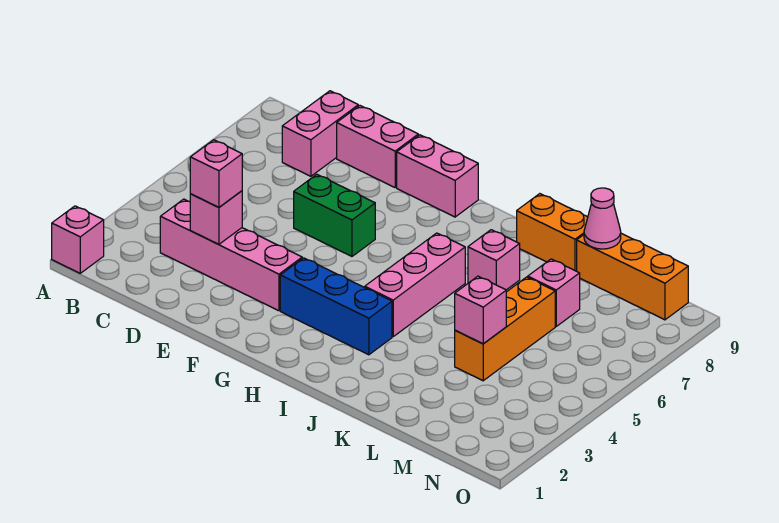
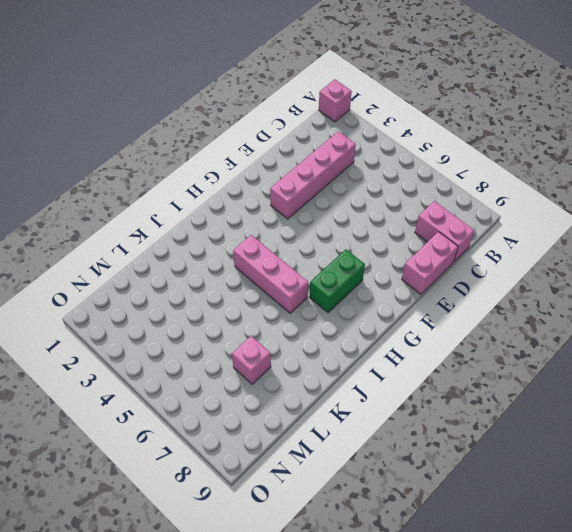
green 1x2 brick [310,249,365,313] -> green 1x2 brick moved to [294,174,375,256]
none -> pink 1x2 brick [397,135,478,217]
none -> blue 1x3 brick [280,258,392,355]
none -> pink 1x1 brick [468,230,520,290]

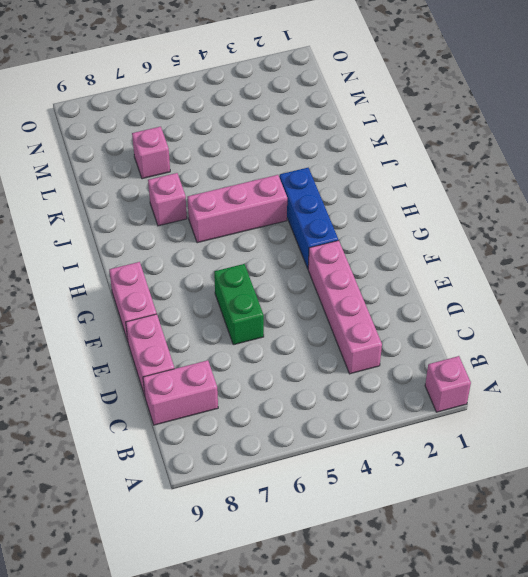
none -> orange 1x2 brick [517,194,588,271]
none -> orange 1x3 brick [455,277,555,381]
none -> orange 1x3 brick [577,233,688,320]

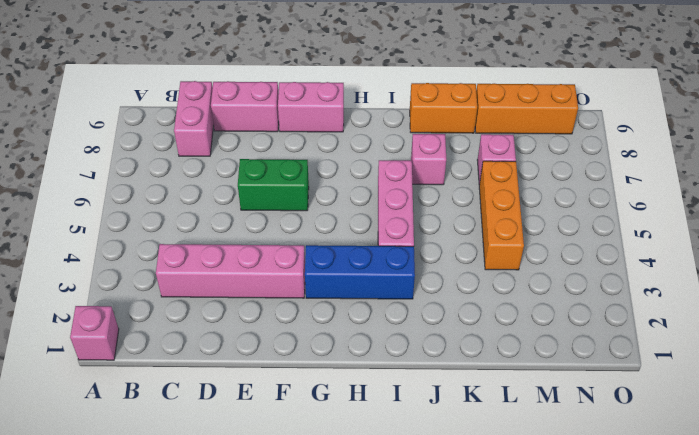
none -> pink 1x1 brick [190,191,242,244]
none -> pink 1x1 brick [455,276,506,344]
none -> pink 1x1 cone [584,188,621,249]

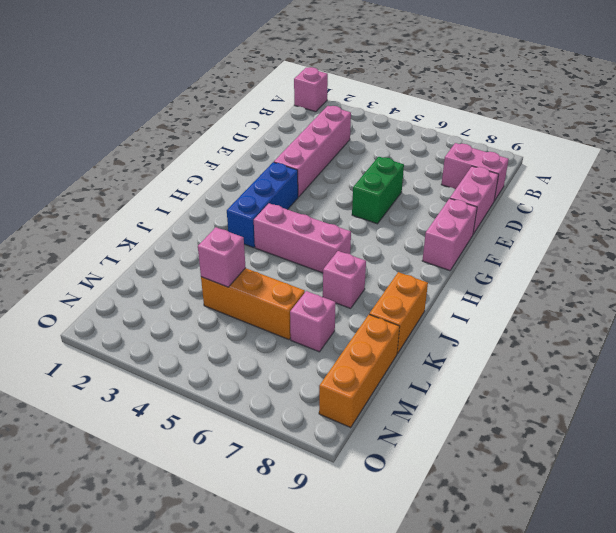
none -> pink 1x1 brick [190,191,242,244]
none -> pink 1x1 cone [584,188,621,249]
none -> pink 1x1 brick [190,140,242,207]

